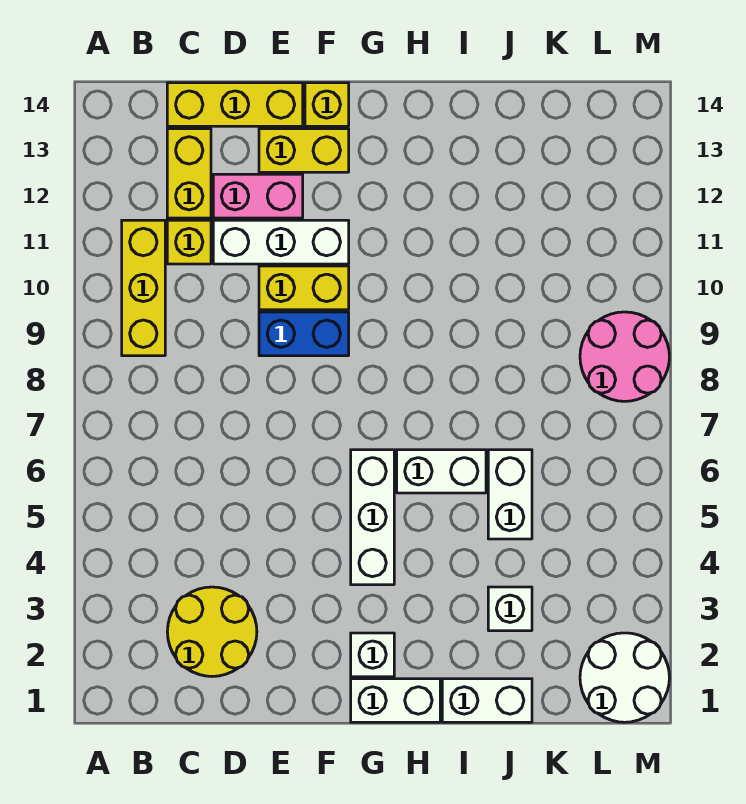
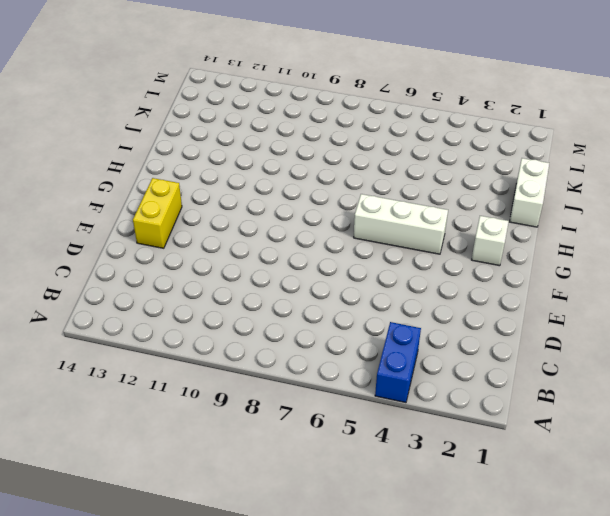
blue 1x2 brick [375,322,421,403] -> blue 1x2 brick moved to [259,312,349,356]
none -> yellow 1x3 brick [122,220,165,356]
none -> yellow 2x2 round brick [167,587,257,676]
none -> yellow 1x1 brick [167,220,211,264]

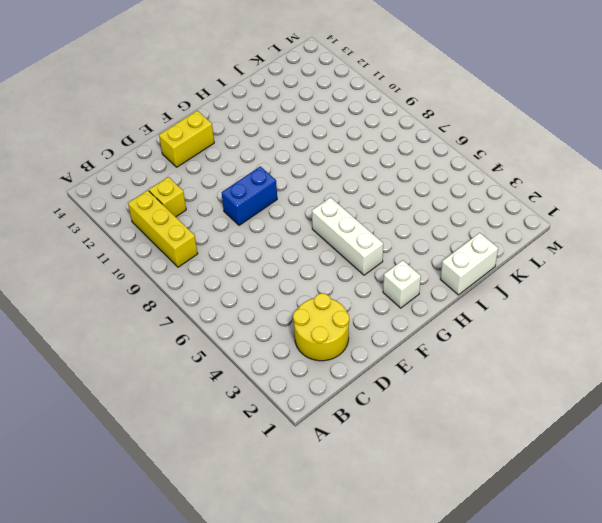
none -> yellow 1x2 brick [167,129,211,218]
none -> yellow 1x3 brick [167,83,303,126]
none -> white 1x3 brick [213,220,349,264]

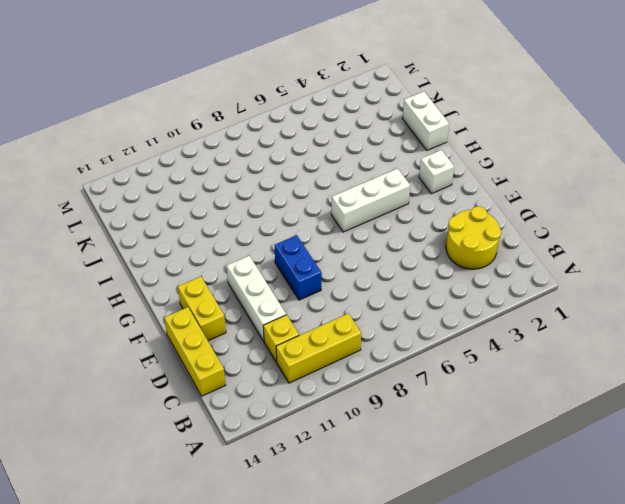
none -> yellow 1x2 brick [167,129,211,218]
none -> pink 1x2 brick [213,174,303,218]
none -> yellow 1x2 brick [259,266,349,310]

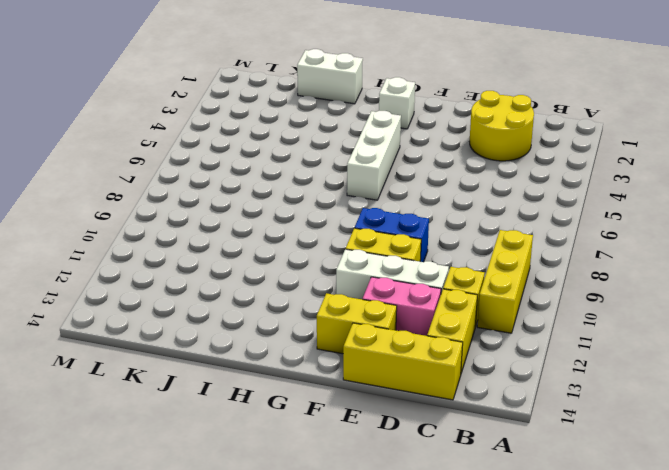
none -> yellow 1x1 brick [305,83,349,126]
none -> white 1x2 brick [351,679,440,722]
none -> white 1x2 brick [397,450,486,493]

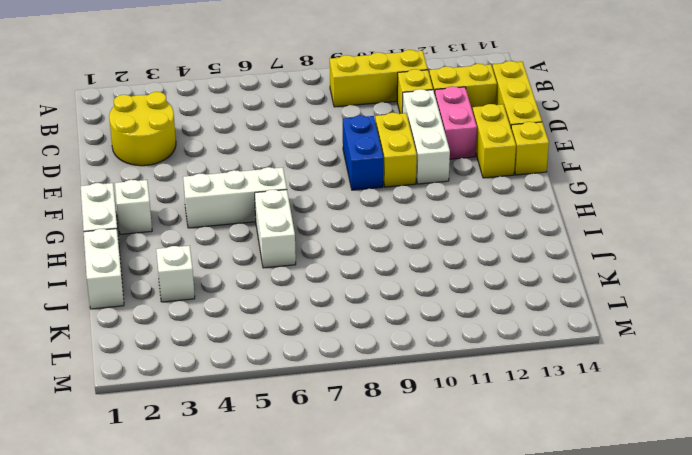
none -> white 1x2 brick [488,450,532,539]
none -> white 2x2 round brick [580,633,669,722]
none -> pink 2x2 round brick [580,312,669,401]

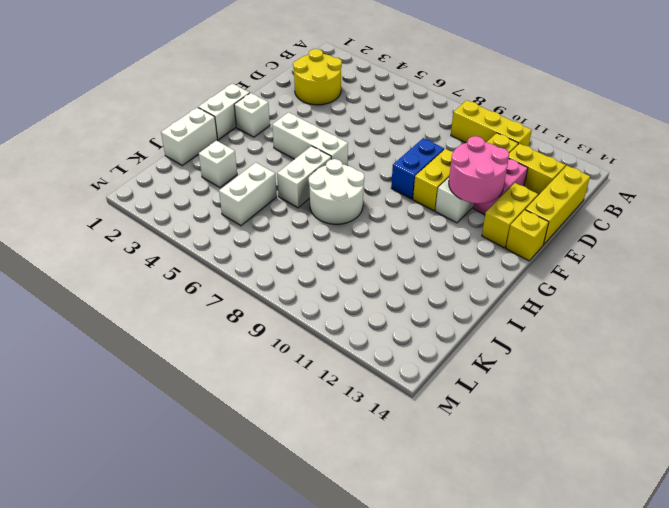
pink 2x2 round brick [449,136,509,203] -> pink 2x2 round brick moved to [580,312,669,401]
white 2x2 round brick [309,159,364,224] -> white 2x2 round brick moved to [580,633,669,722]
white 1x2 brick [219,162,277,226] -> white 1x2 brick turned to [488,450,532,539]

